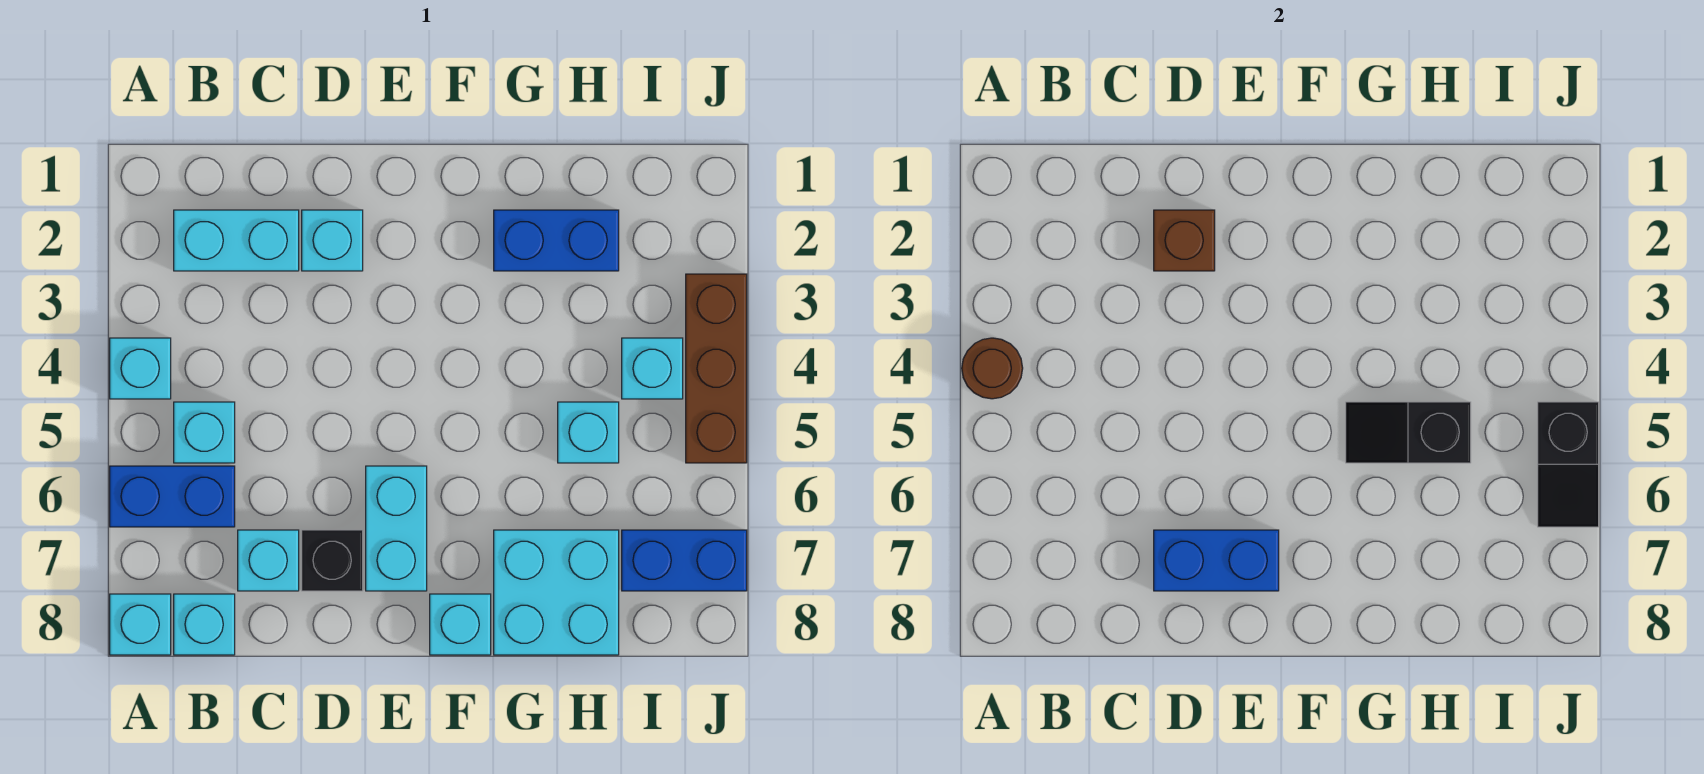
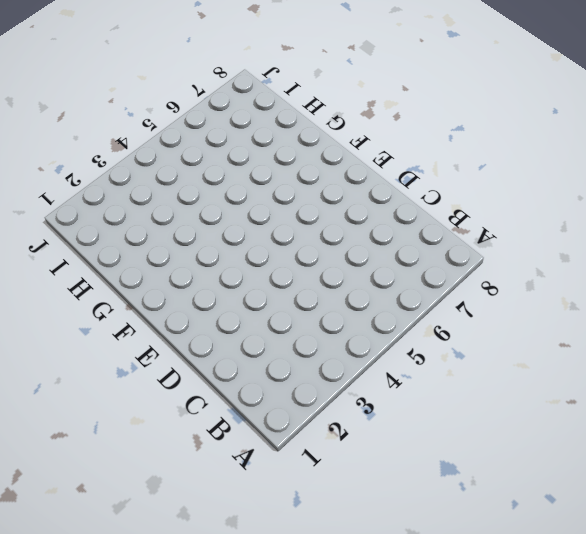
none -> cyan 1x1 brick [110,338,171,399]
none -> blue 1x2 brick [110,466,235,527]
none -> cyan 1x1 brick [110,594,171,655]

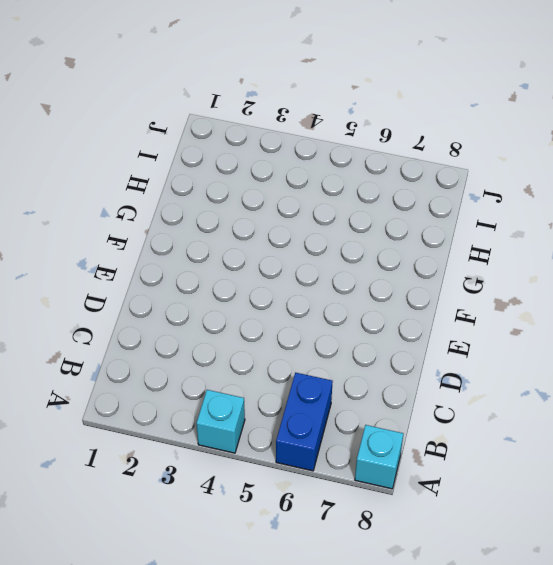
none -> cyan 1x2 brick [174,210,299,271]
none -> cyan 1x1 brick [174,402,235,463]
none -> cyan 1x1 brick [174,594,235,655]

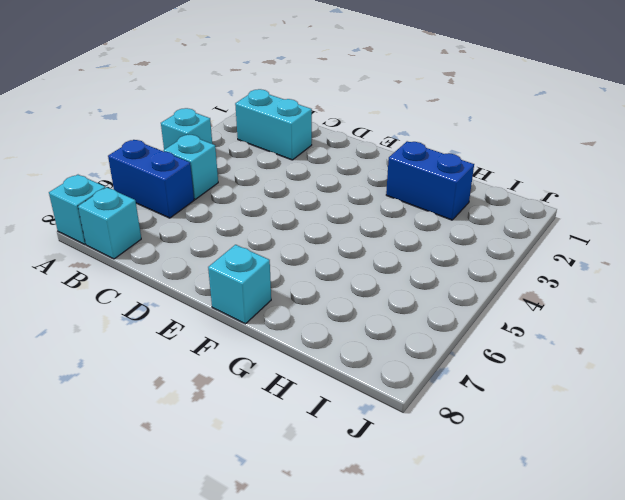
none -> cyan 1x1 brick [238,530,299,591]
none -> cyan 1x1 brick [302,210,363,271]
none -> black 1x1 brick [302,530,363,591]

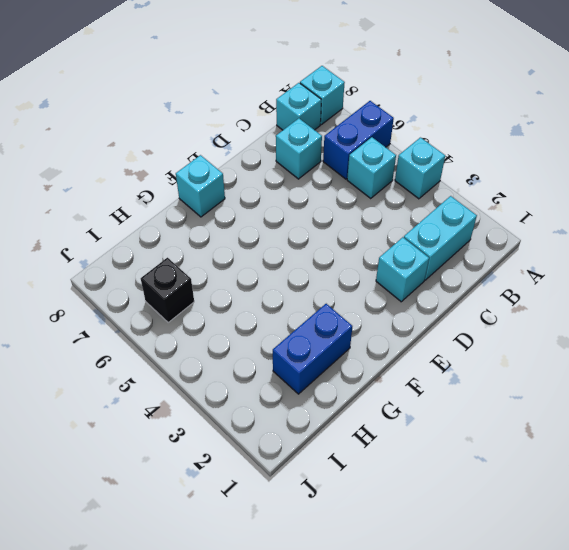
black 1x1 brick [141,258,194,322] -> black 1x1 brick moved to [302,530,363,591]
none -> cyan 1x2 brick [366,466,427,591]
none -> cyan 2x2 brick [494,530,619,655]
none -> cyan 1x1 brick [558,402,619,463]

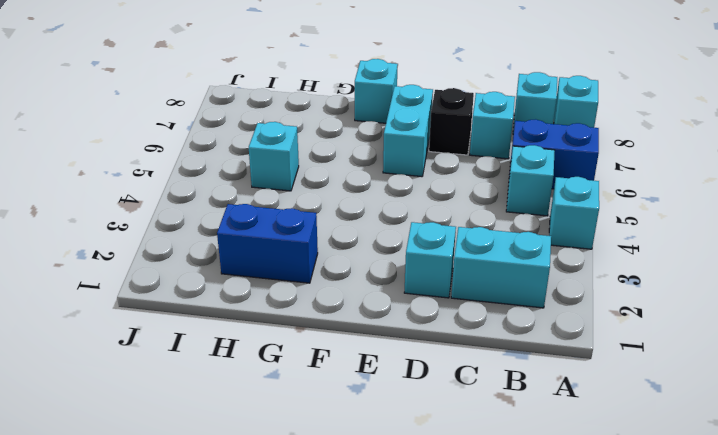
none -> cyan 2x2 brick [494,530,619,655]
none -> cyan 1x1 brick [622,338,683,399]
none -> blue 1x2 brick [622,530,747,591]

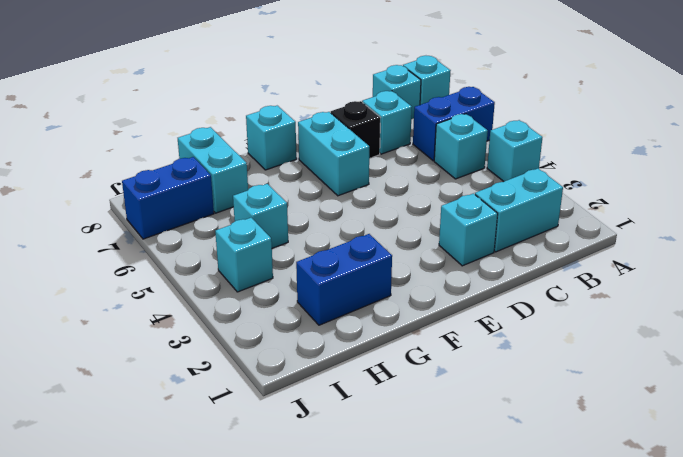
cyan 1x2 brick [178,127,248,213] -> cyan 2x2 brick [494,530,619,655]
none -> brown 1x3 brick [686,274,747,463]
none -> brown 1x1 round brick [962,338,1023,399]
none -> brown 1x1 brick [1154,210,1215,271]

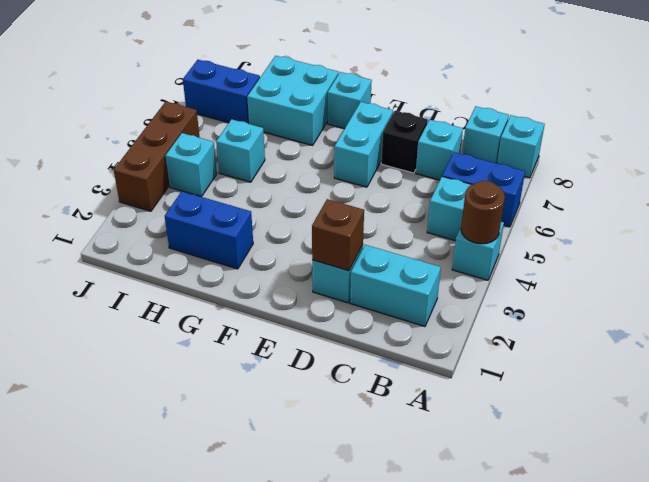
none -> blue 1x2 brick [1154,530,1279,591]
none -> black 1x2 slope [1346,402,1471,463]
none -> black 1x2 slope [1538,402,1599,527]

